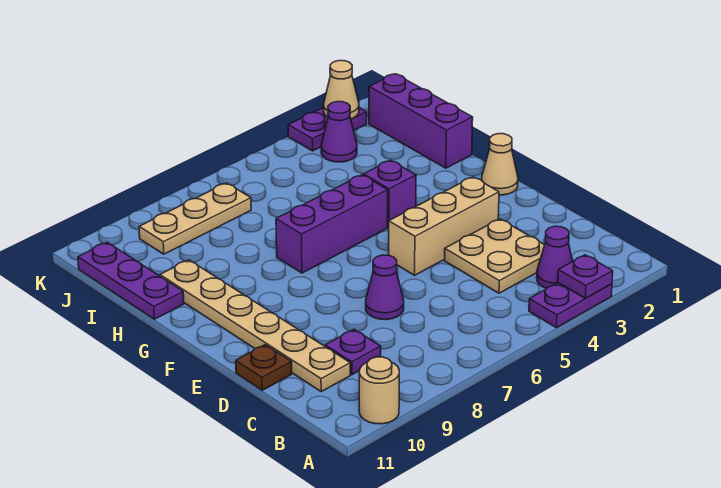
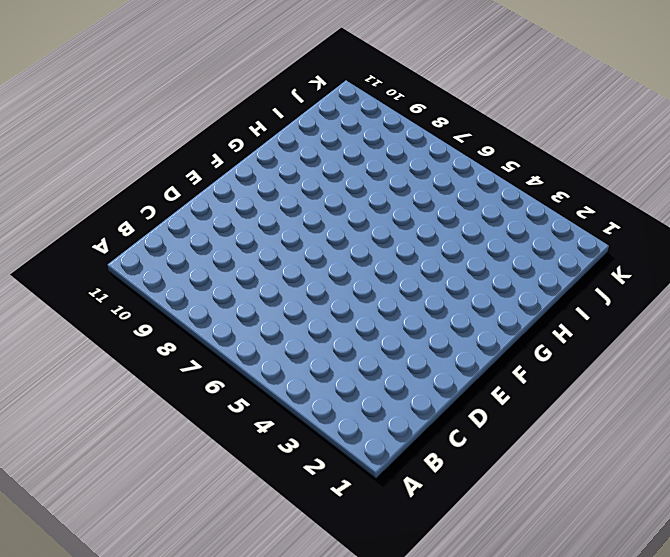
none -> purple 1x2 plate [529,283,612,328]
none -> tan 1x1 round brick [359,357,399,424]
none -> purple 1x1 cone [537,226,572,289]

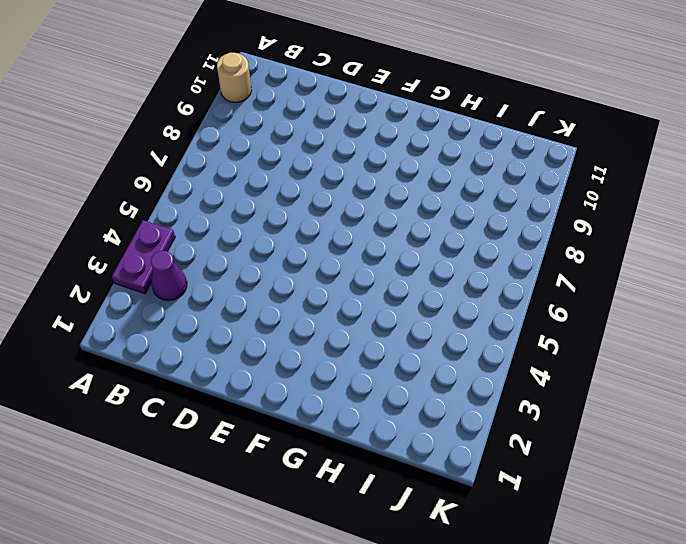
none -> tan 2x2 plate [445,219,544,293]
none -> purple 1x1 plate [325,329,381,375]
none -> tan 1x6 plate [160,260,350,392]

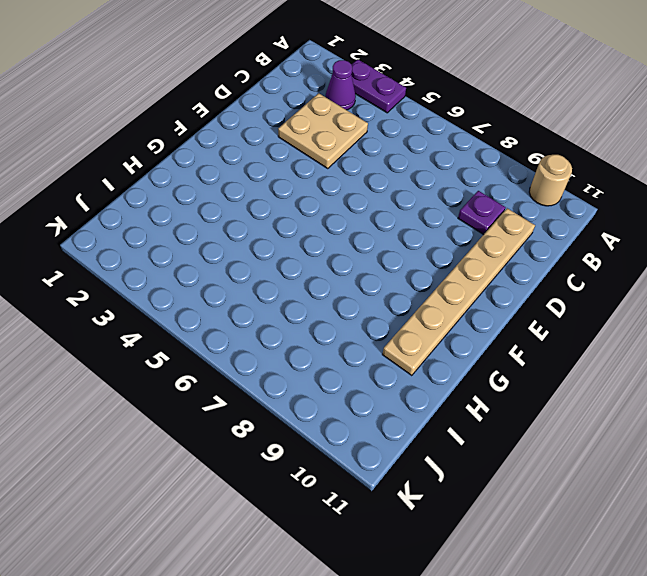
none -> purple 1x1 cone [366,255,404,320]
none -> brown 1x1 plate [236,345,292,390]
none -> tan 1x3 brick [389,177,499,275]

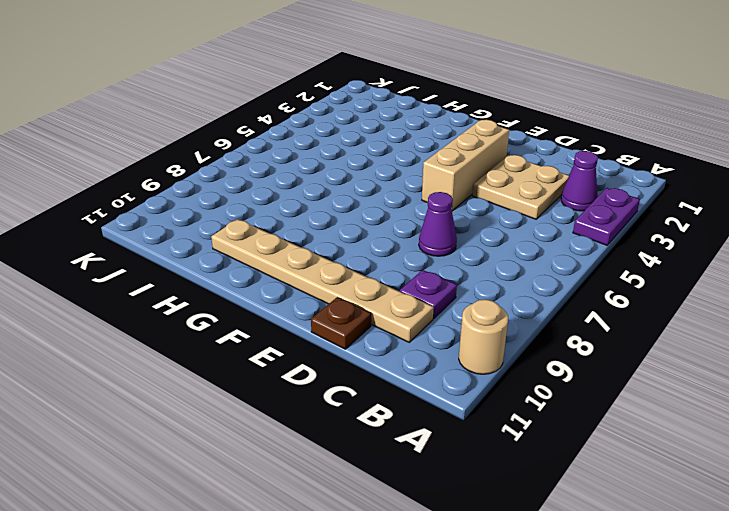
none -> tan 1x1 cone [482,134,518,195]
none -> purple 1x1 brick [364,160,416,227]
none -> purple 1x3 brick [276,175,388,273]

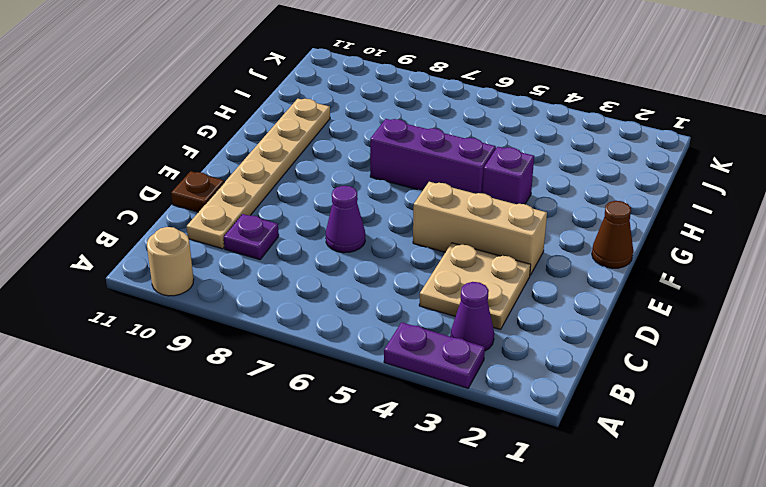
brown 1x1 cone [592,201,633,268] -> tan 1x1 cone [482,134,518,195]
none -> purple 1x3 brick [369,74,473,168]
none -> purple 1x3 plate [78,242,184,319]
none -> purple 1x1 cone [321,102,357,162]

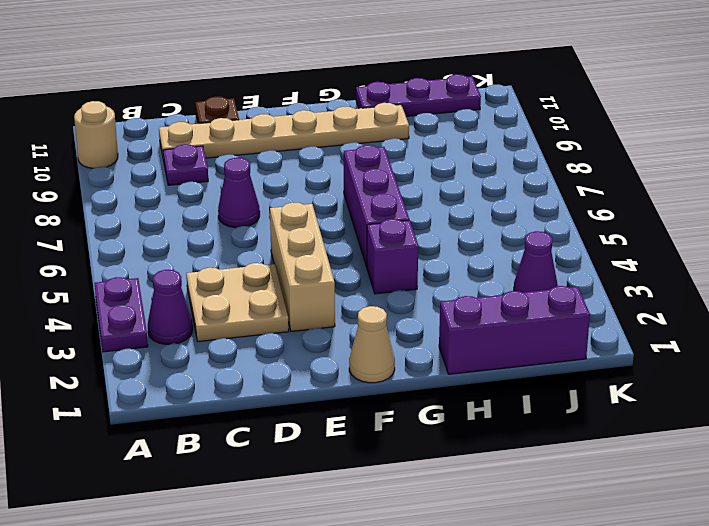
none -> tan 1x3 plate [139,183,251,254]
none -> purple 1x2 plate [288,107,367,151]
none -> purple 1x1 plate [558,255,613,298]

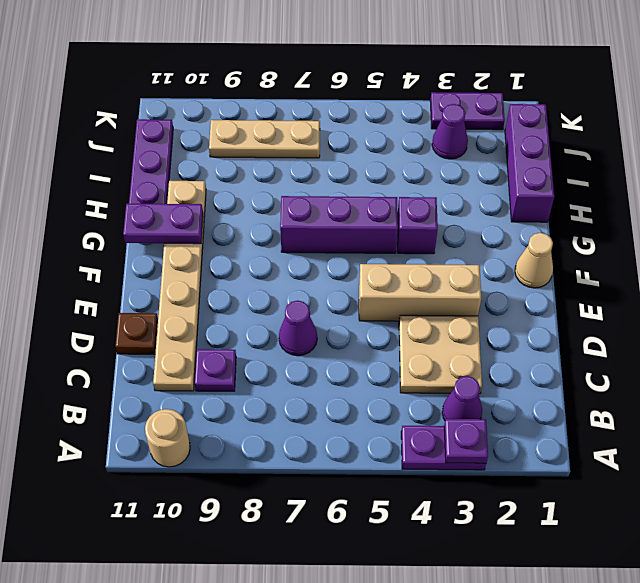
purple 1x2 plate [123,204,203,244] -> none
none -> tan 1x1 cone [324,61,359,119]

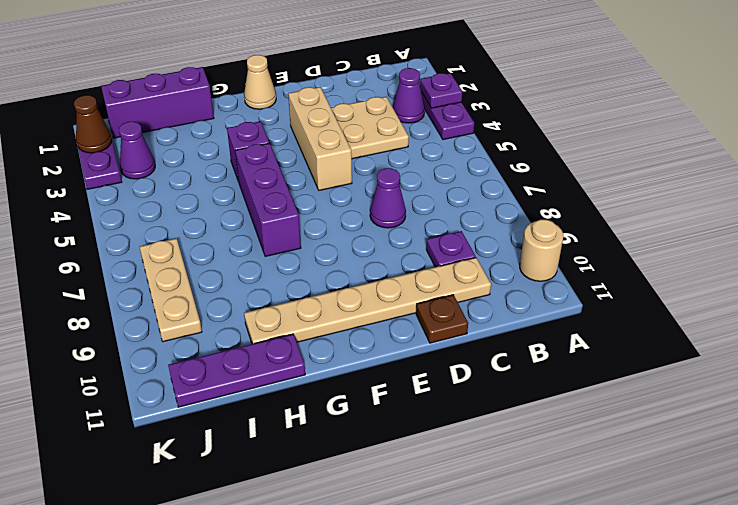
brown 1x1 cone [74,95,112,153] -> tan 1x1 cone [324,61,359,119]

